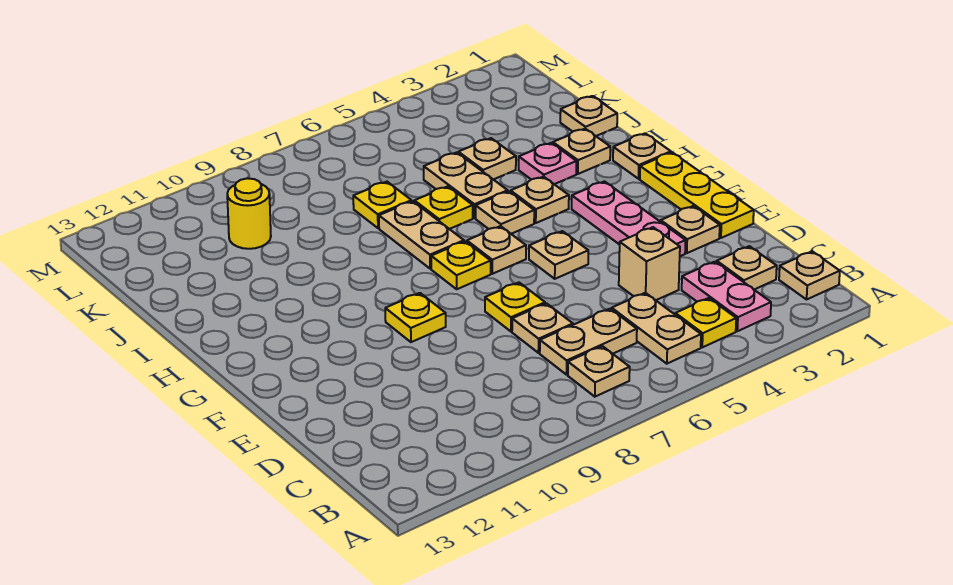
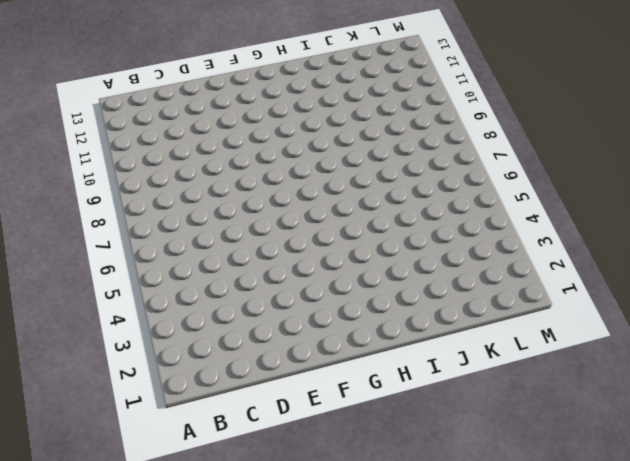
none -> tan 1x1 plate [779,251,840,299]
none -> pink 1x2 plate [682,262,771,331]
none -> yellow 1x1 plate [675,298,736,347]

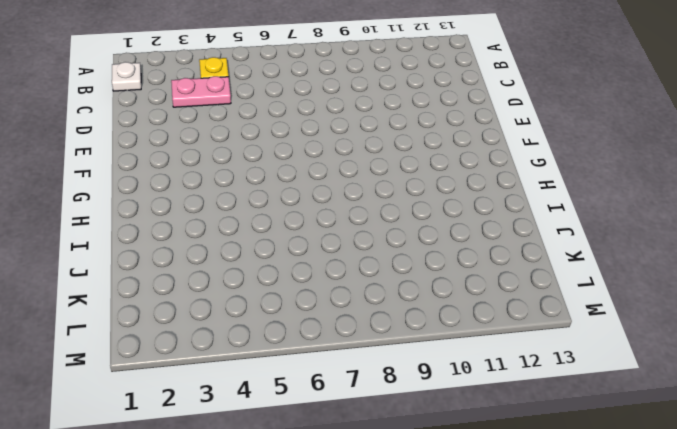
white 1x1 plate [112,62,141,91] -> tan 1x1 plate [779,251,840,299]
pink 1x2 plate [171,76,231,107] -> pink 1x2 plate turned to [682,262,771,331]
none -> tan 1x2 plate [612,293,701,364]
none -> tan 1x1 plate [568,346,630,397]
none -> tan 1x1 plate [717,246,777,289]

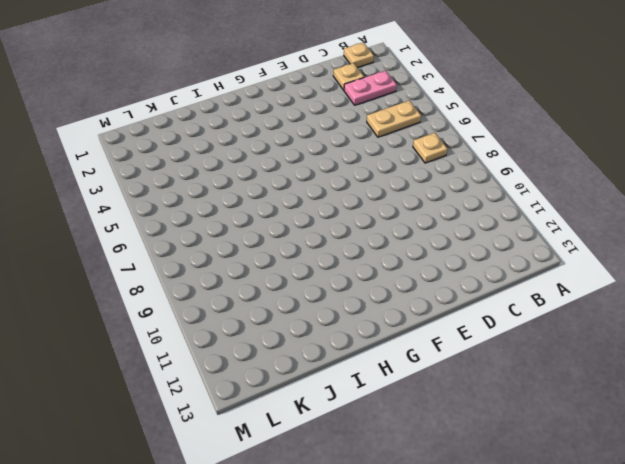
none -> yellow 1x1 plate [675,298,736,347]
none -> tan 1x2 plate [540,309,637,375]
none -> tan 1x1 brick [619,227,680,300]

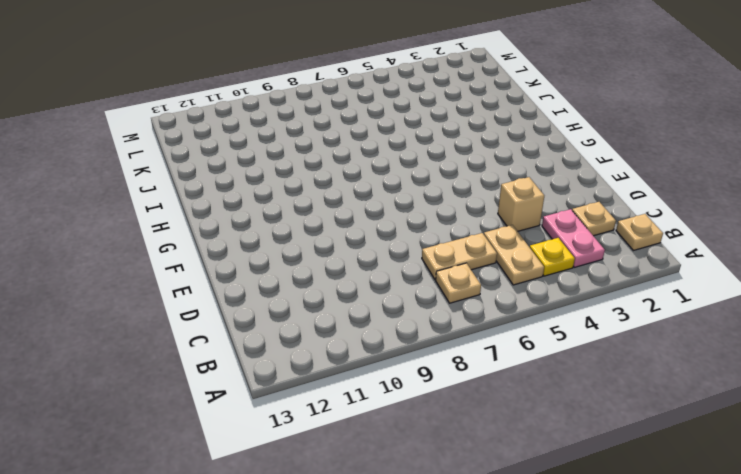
none -> tan 1x1 plate [512,303,573,353]
none -> yellow 1x3 plate [640,152,754,238]
none -> tan 1x1 plate [661,206,720,253]

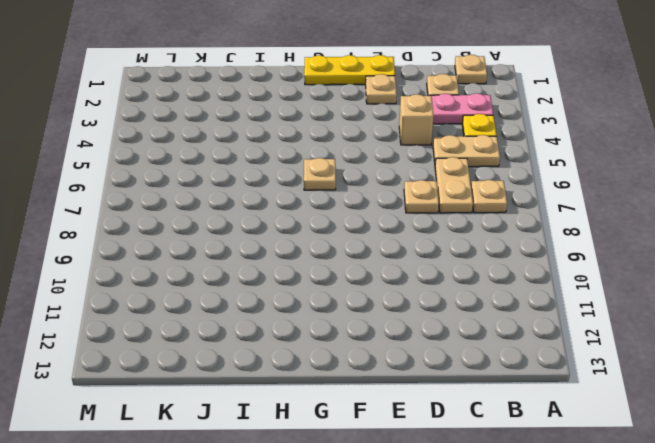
none -> pink 1x3 plate [572,181,686,256]
none -> yellow 1x1 plate [485,283,545,331]
none -> tan 1x1 plate [529,231,588,279]

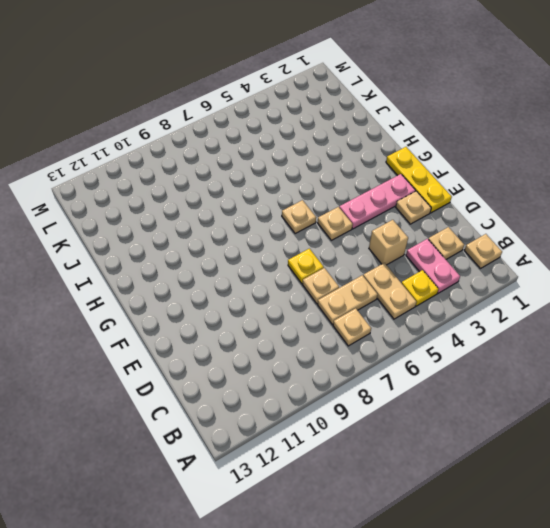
pink 1x3 plate [339,174,416,229] -> pink 1x3 plate turned to [572,181,686,256]
none -> yellow 1x1 plate [385,293,446,342]
none -> yellow 1x1 plate [431,241,491,289]
none -> tan 1x1 plate [613,133,671,179]

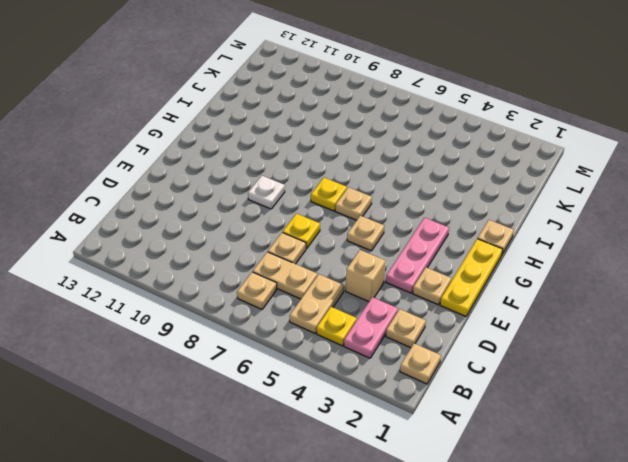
white 1x1 plate [248,176,285,209] -> yellow 1x1 plate [385,293,446,342]
none -> tan 1x1 plate [511,177,569,223]
none -> tan 1x1 plate [476,191,534,234]
none -> tan 1x2 plate [379,201,464,269]

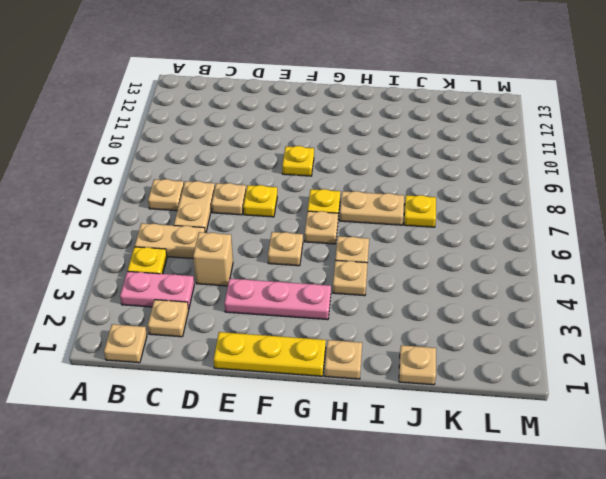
none -> tan 1x1 plate [661,206,720,253]
none -> tan 1x1 plate [553,129,610,174]
none -> pink 1x1 plate [519,143,576,184]

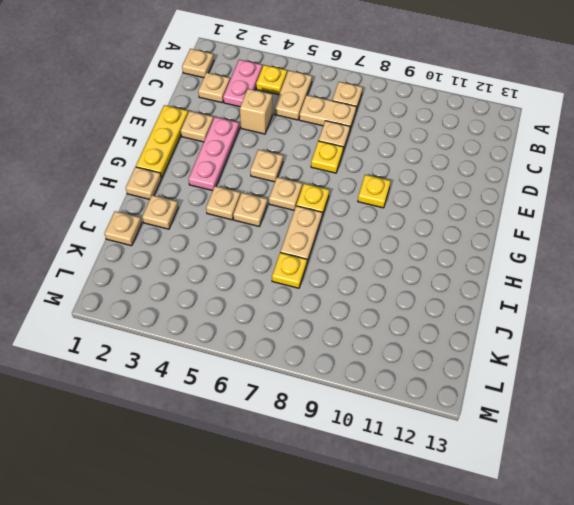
none -> pink 1x1 plate [519,143,576,184]
none -> tan 1x2 plate [424,152,508,218]
none -> yellow 1x1 plate [414,186,473,229]

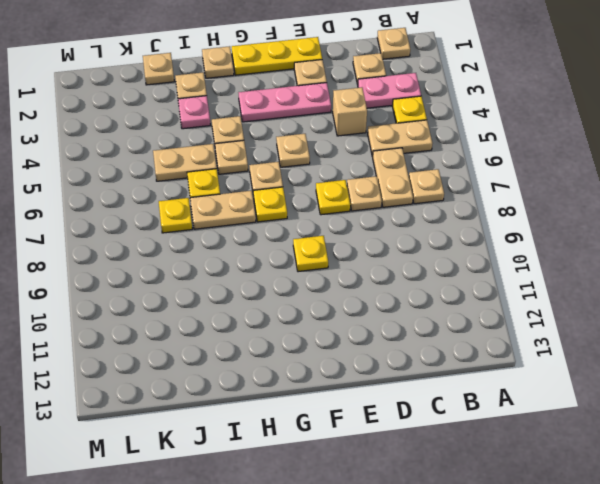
none -> tan 1x1 plate [458,138,516,180]
none -> yellow 1x1 round brick [227,178,271,249]

